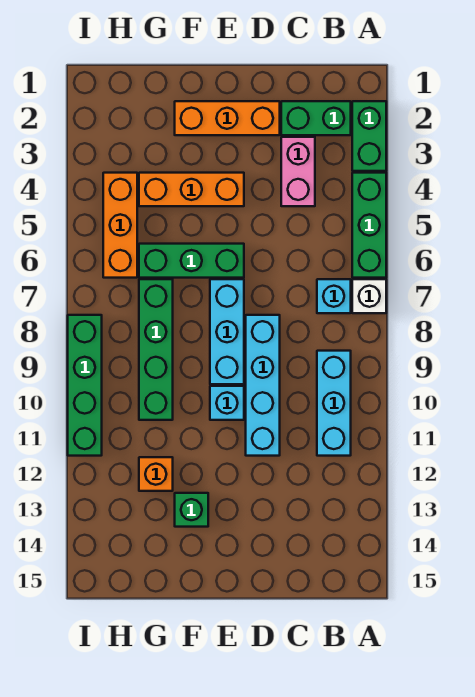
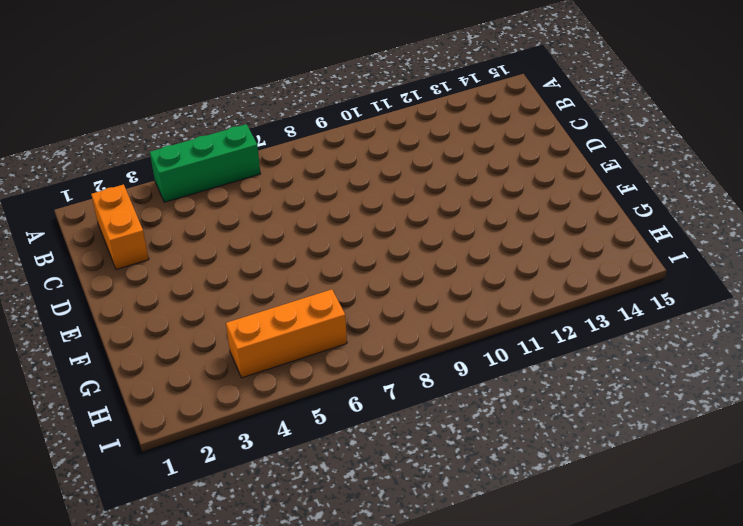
orange 1x2 brick [91,184,149,270] -> green 1x2 brick [281,101,351,135]
none -> green 1x2 brick [352,101,386,171]
none -> white 1x1 brick [352,279,386,313]
none -> cyan 1x1 brick [317,279,351,313]

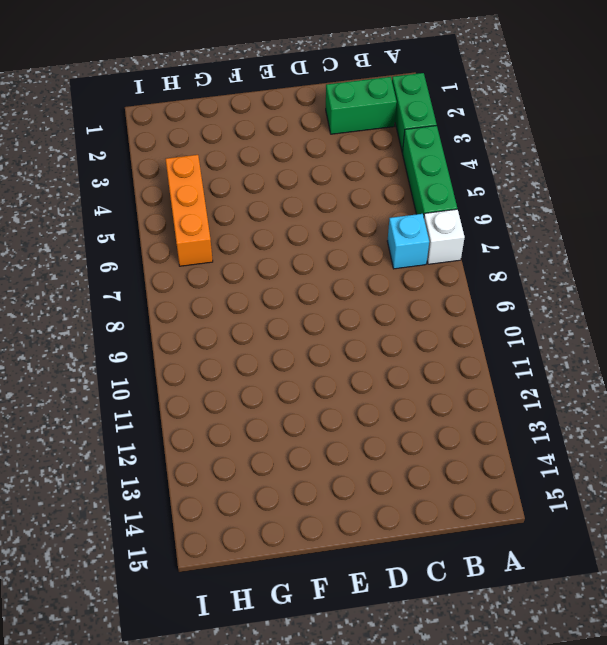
none -> cyan 1x3 brick [317,351,351,456]
none -> pink 1x2 brick [281,137,315,206]
none -> orange 1x3 brick [175,101,280,135]

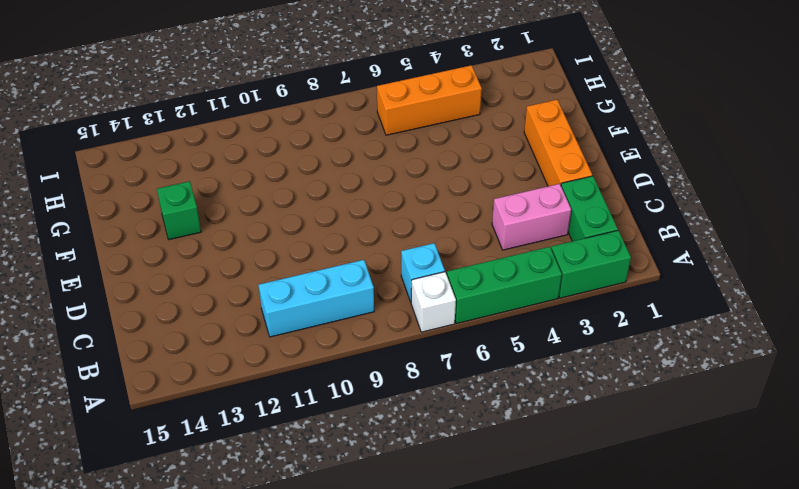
none -> cyan 1x4 brick [246,315,280,456]
none -> orange 1x3 brick [139,173,244,206]
none -> green 1x3 brick [139,244,244,278]

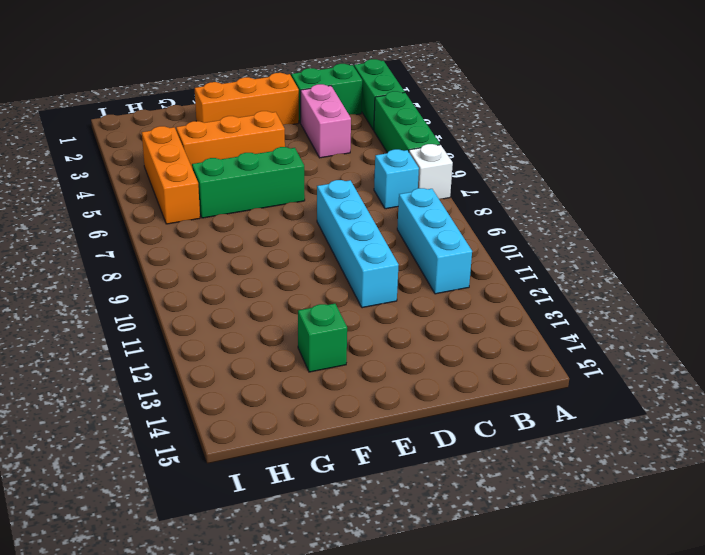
none -> cyan 1x3 brick [210,279,244,384]
none -> cyan 1x1 brick [210,386,244,420]
none -> green 1x4 brick [139,279,173,420]

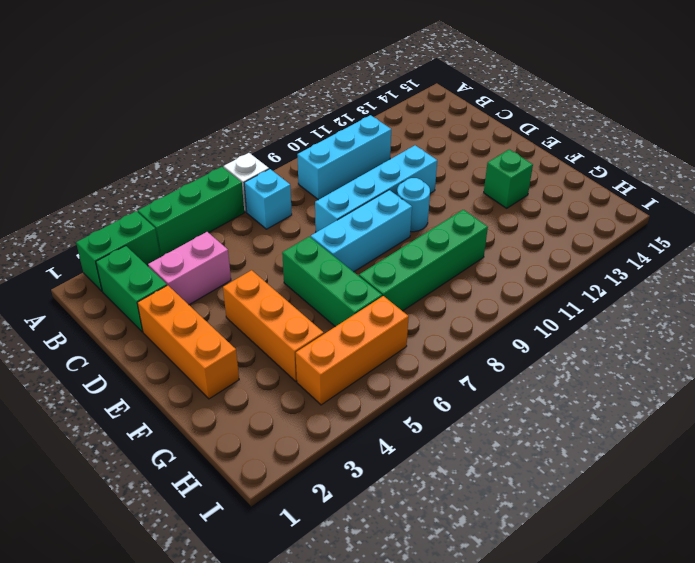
cyan 1x1 round brick [397,178,430,232] -> cyan 1x1 brick [210,386,244,420]
none -> orange 1x1 brick [139,457,173,491]
none -> green 1x4 brick [68,315,102,456]

